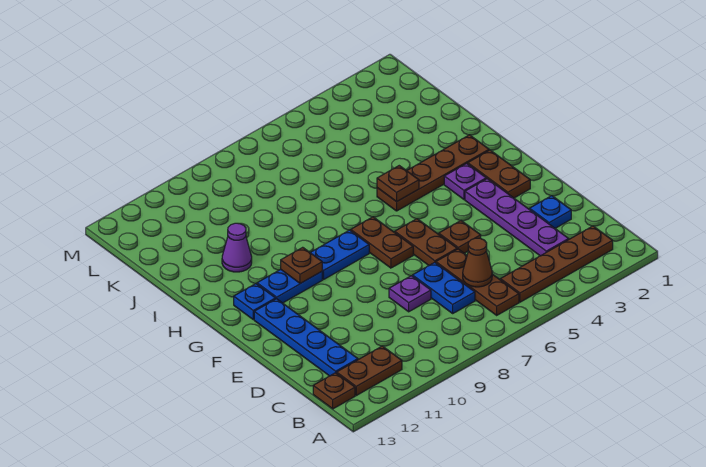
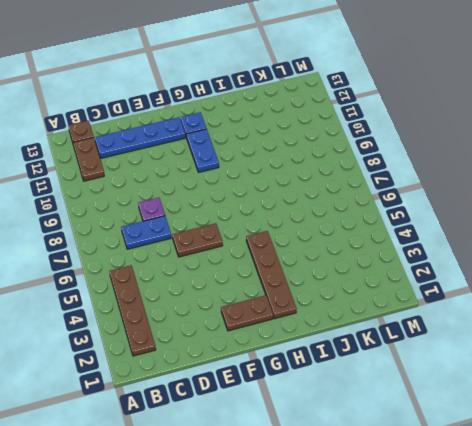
none -> brown 1x3 plate [436,249,519,315]
none -> purple 1x4 plate [465,179,569,256]
none -> blue 1x1 plate [530,196,571,228]

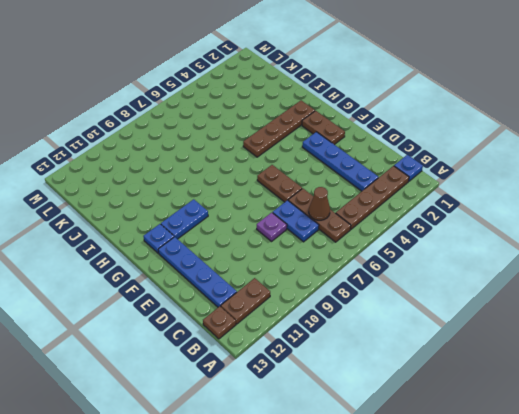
blue 1x1 plate [394,155,423,182] -> blue 1x1 plate moved to [530,196,571,228]
blue 1x4 plate [302,132,378,191] -> purple 1x4 plate [465,179,569,256]
none -> brown 1x1 plate [439,221,481,253]
none -> brown 1x2 plate [350,217,413,268]
none -> purple 1x1 plate [444,163,486,199]

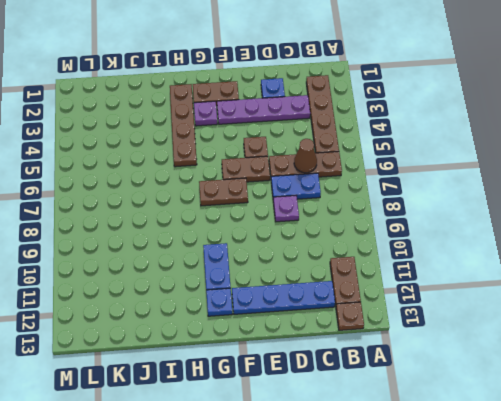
none -> blue 1x2 plate [310,230,369,280]
none -> purple 1x1 cone [222,223,252,272]
none -> brown 1x1 plate [281,247,322,284]

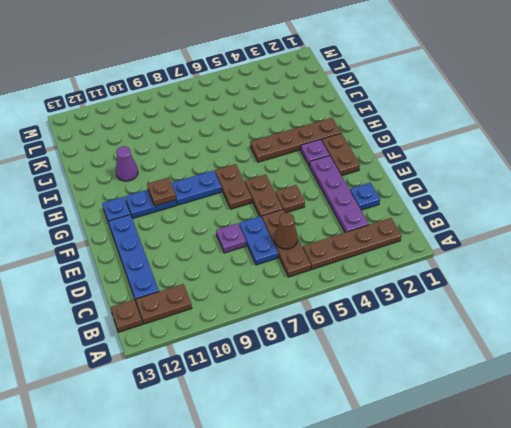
none -> brown 1x1 plate [377,166,419,202]

